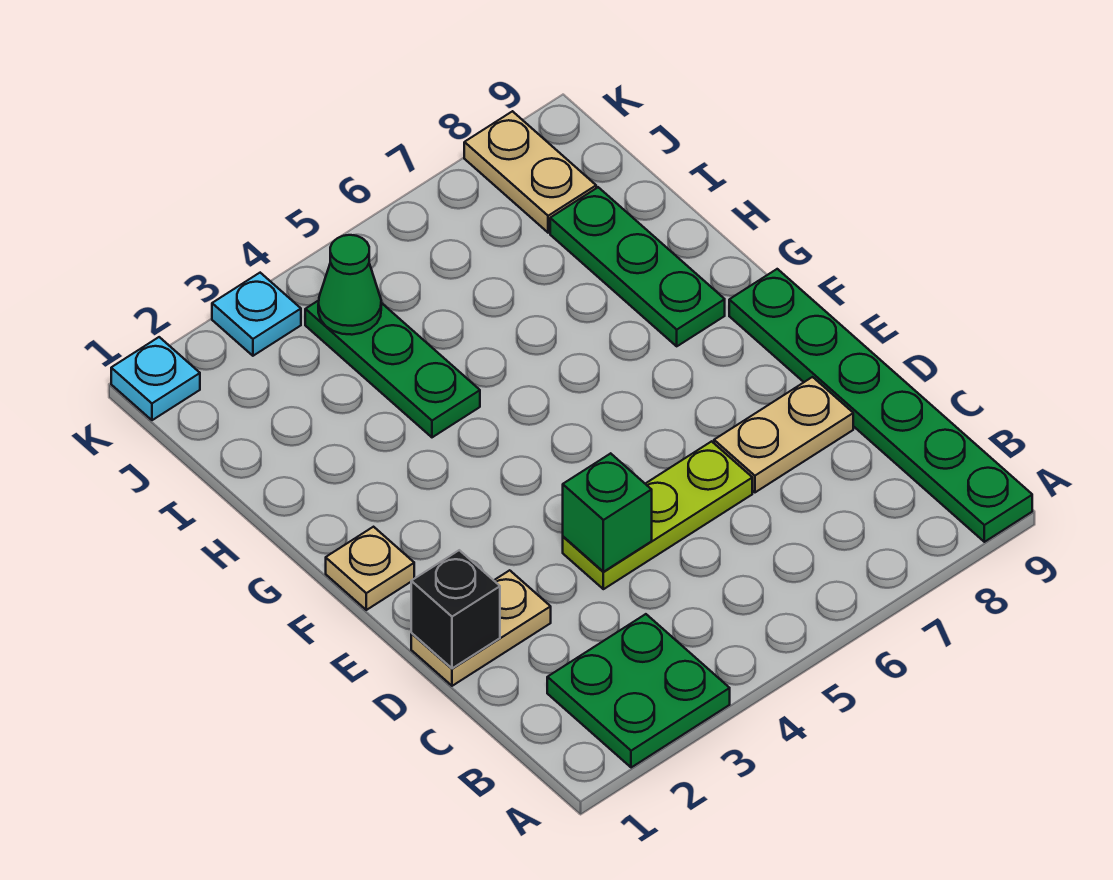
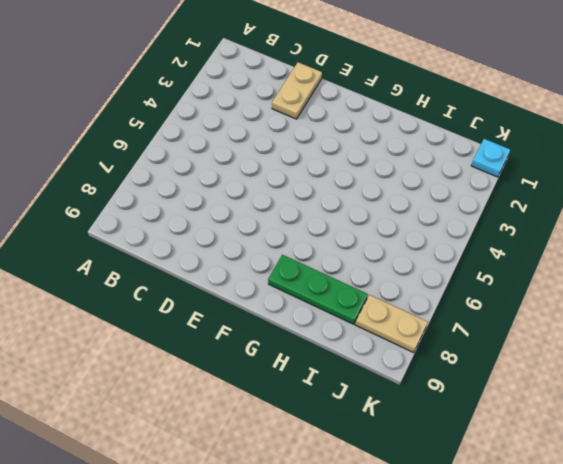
none -> green 2x2 plate [547,614,730,768]
none -> green 1x6 plate [729,269,1032,542]
none -> lime 1x3 plate [563,441,752,589]

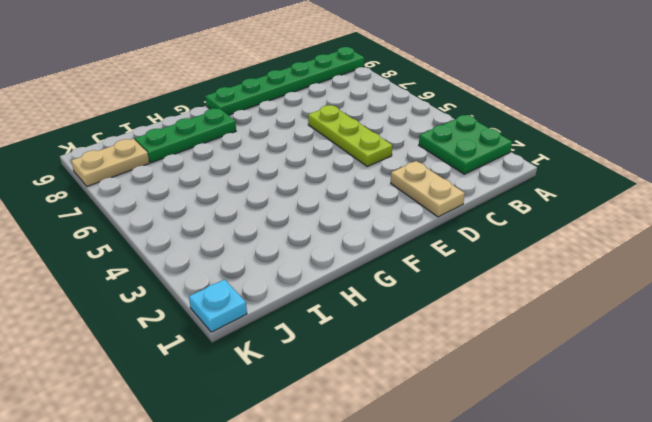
none -> tan 1x2 plate [714,377,853,492]
none -> tan 1x1 plate [326,527,414,610]
none -> green 1x3 plate [305,300,480,437]

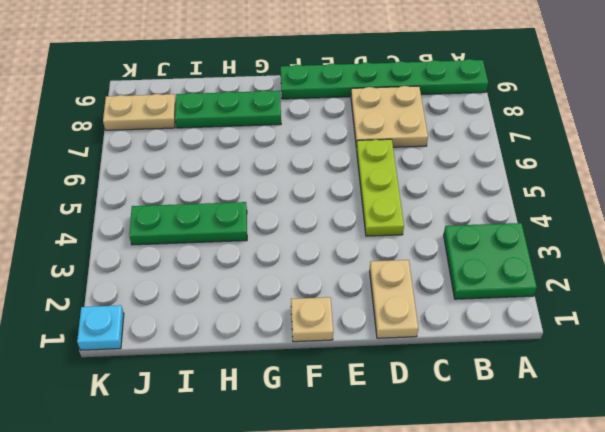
tan 2x2 plate [351,86,428,147] -> tan 1x2 plate [714,377,853,492]
none -> cyan 1x1 plate [212,273,301,356]
none -> black 1x1 brick [411,550,500,668]
none -> green 1x1 brick [563,453,652,572]

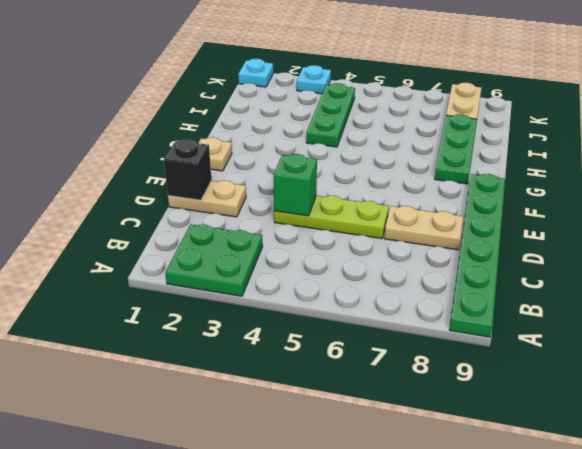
none -> green 1x1 cone [318,235,381,335]

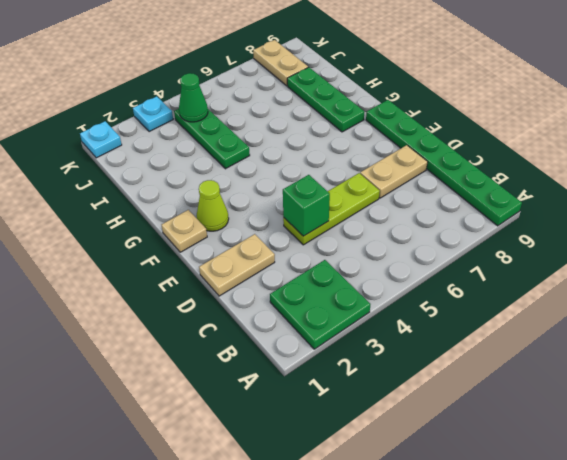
lime 1x1 cone [197,180,229,231] -> none
none -> black 1x1 brick [411,550,500,668]

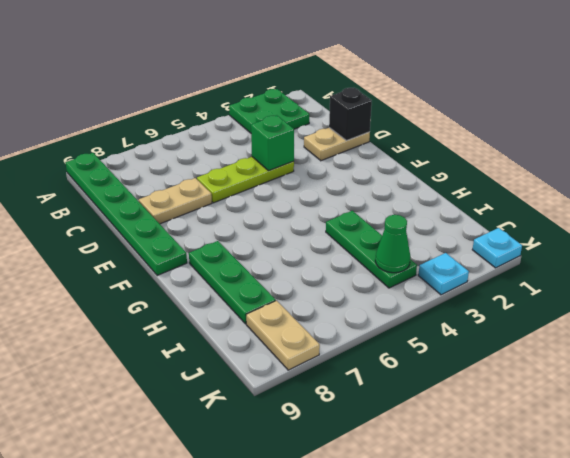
none -> tan 1x1 plate [326,527,414,610]

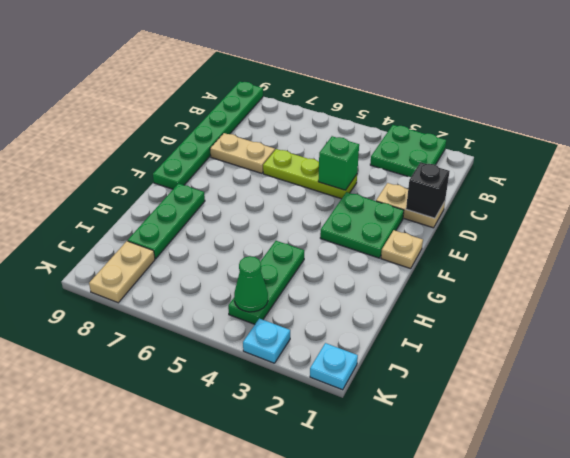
green 2x2 plate [320,192,404,258] -> none

